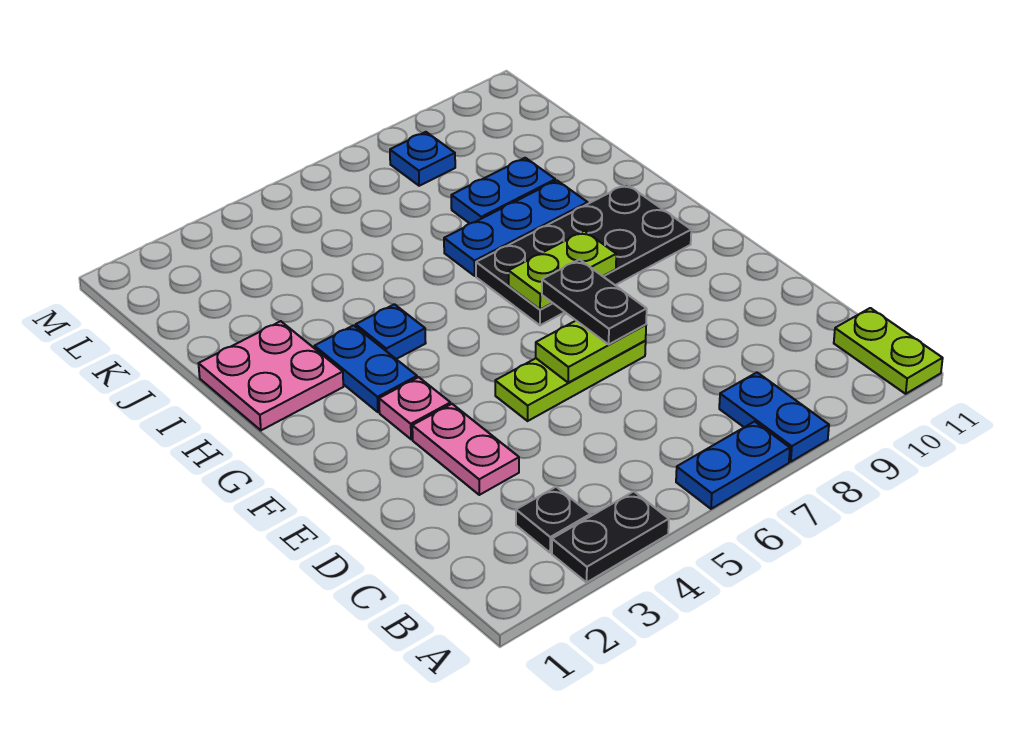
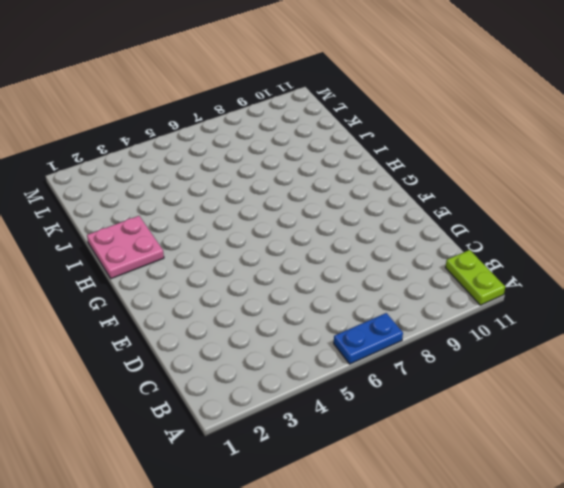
none -> black 1x2 plate [552,491,669,582]
none -> blue 1x2 plate [719,373,829,462]
none -> black 1x1 plate [516,487,591,553]

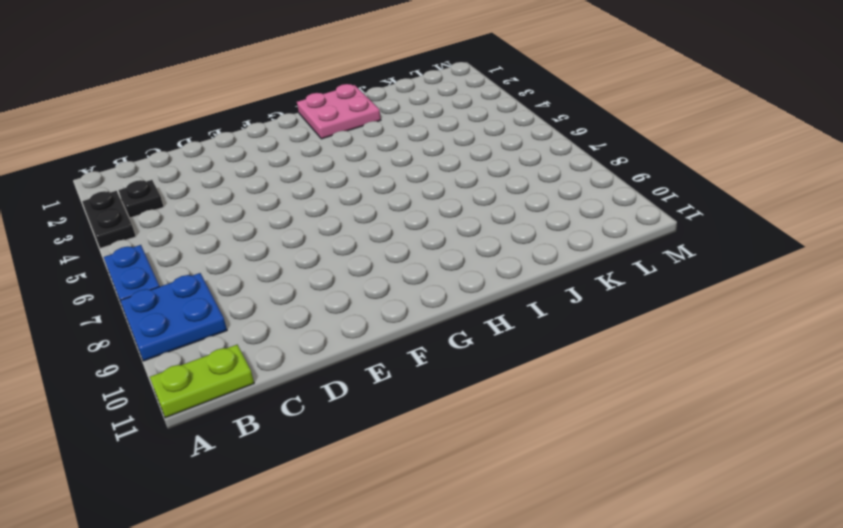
blue 2x2 plate [120,273,227,361] -> blue 1x2 plate [719,373,829,462]
none -> pink 1x2 plate [412,404,519,495]
none -> lime 1x3 plate [495,341,646,421]
none -> pink 1x1 plate [379,377,451,439]

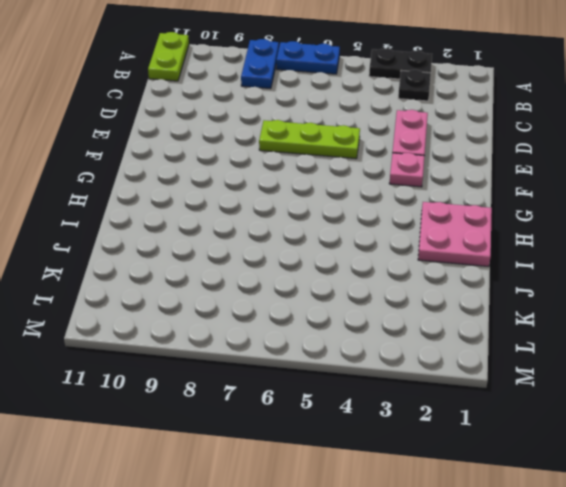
none -> blue 1x2 plate [314,325,417,412]
none -> black 2x4 plate [476,184,691,325]
none -> blue 1x1 plate [356,304,426,359]

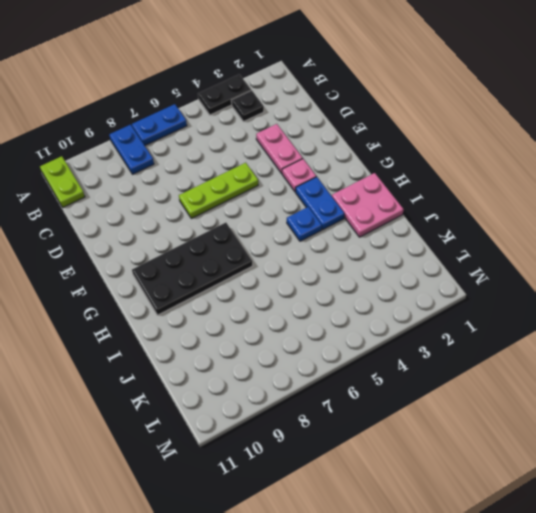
none -> blue 1x3 plate [444,181,588,276]
none -> blue 1x2 plate [451,158,555,223]
none -> blue 1x1 plate [390,132,455,186]

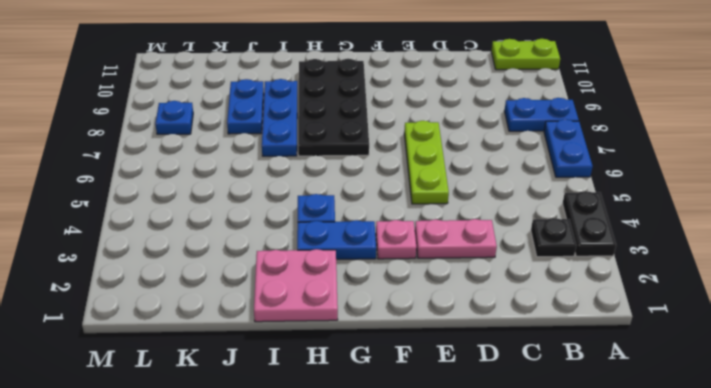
none -> lime 1x2 plate [536,321,646,383]
none -> lime 1x2 plate [509,231,616,309]
none -> black 1x2 plate [542,260,647,344]

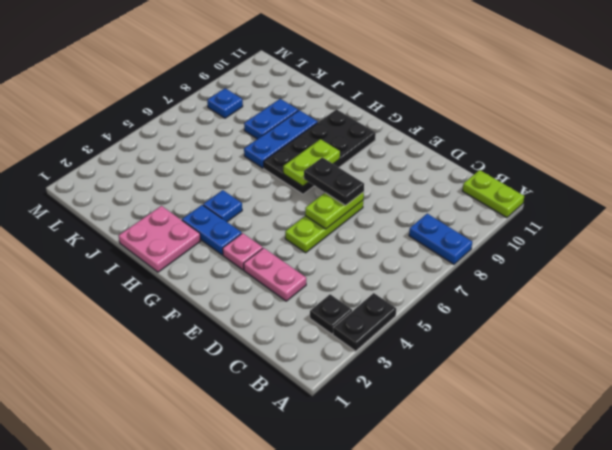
none -> blue 1x2 plate [676,422,790,509]

